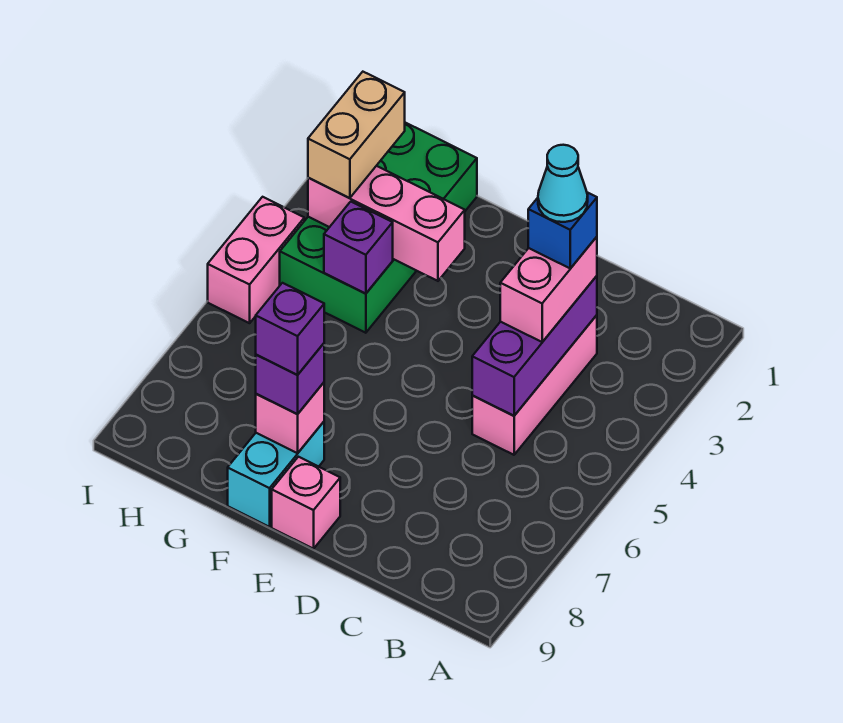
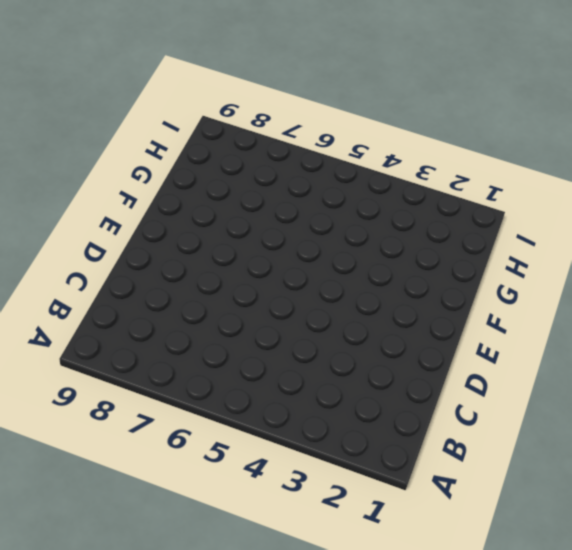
none -> pink 1x3 brick [472,315,597,455]
none -> pink 1x1 brick [272,457,340,549]
none -> cyan 1x2 brick [228,422,324,527]

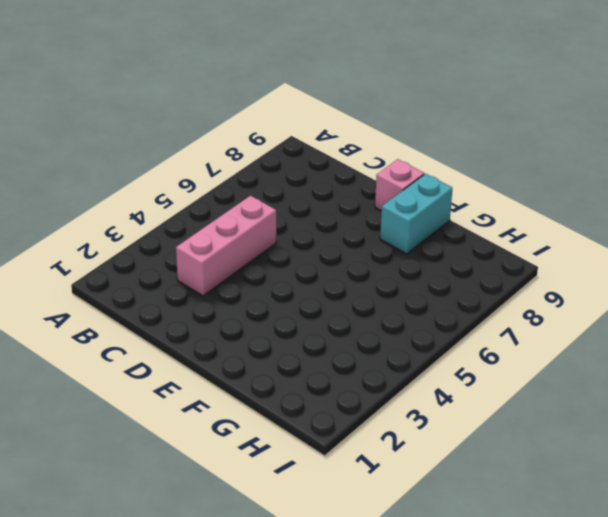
none -> green 2x4 brick [280,123,477,333]
none -> pink 1x2 brick [208,197,304,323]
none -> purple 1x3 brick [472,276,597,416]

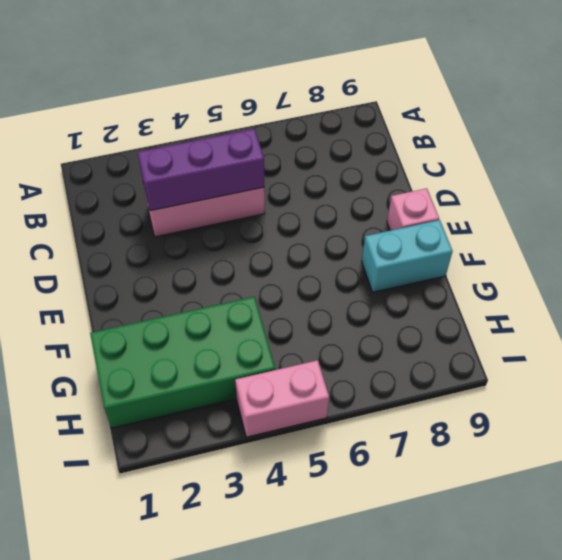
none -> pink 1x3 brick [308,166,465,281]
none -> pink 1x1 brick [256,383,324,453]
none -> purple 1x1 brick [324,202,393,294]

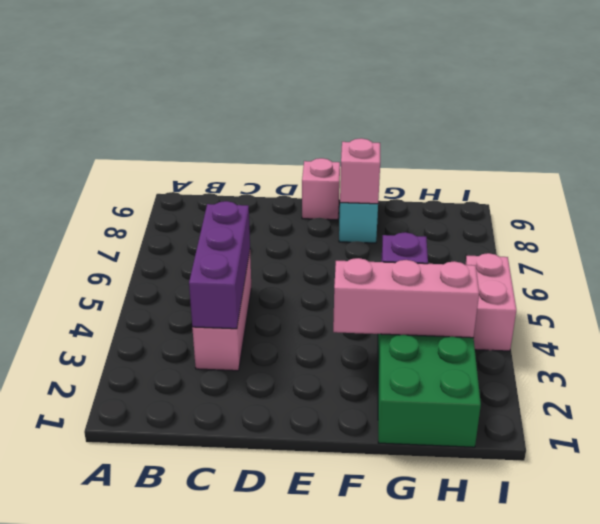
none -> pink 1x2 brick [500,237,597,342]
none -> purple 1x1 brick [256,343,324,414]
none -> tan 1x2 brick [308,72,405,198]

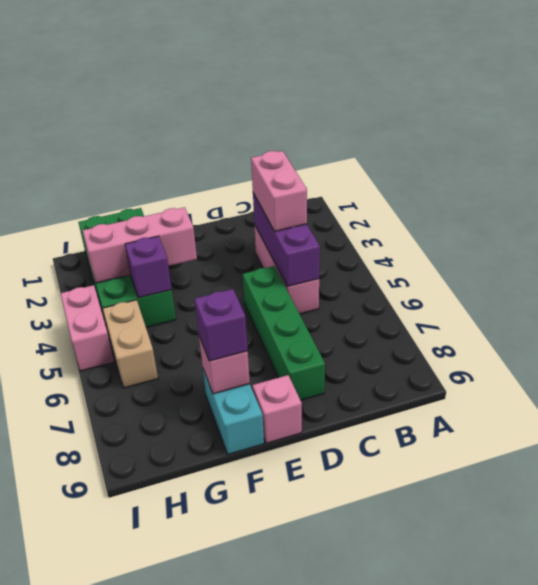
green 1x4 brick [243,266,325,400] -> none
tan 1x2 brick [103,300,158,388] -> tan 1x2 brick moved to [308,72,405,198]
none -> blue 1x1 brick [528,192,597,268]
none -> purple 1x1 brick [256,283,324,375]
none -> cyan 1x1 cone [538,145,588,222]

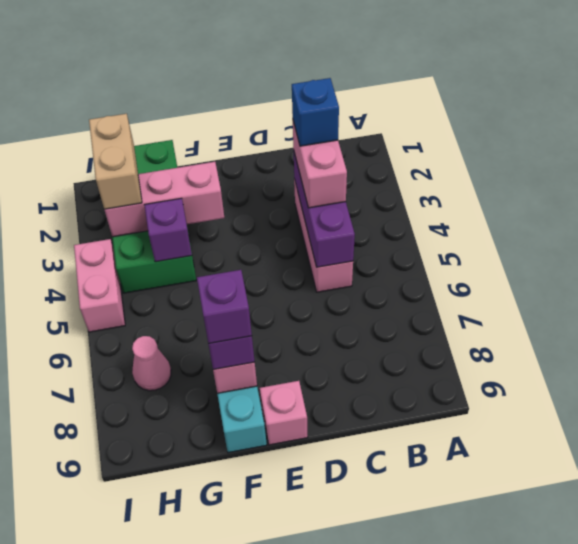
pink 1x1 cone [132,336,171,391] -> none
none -> cyan 1x1 cone [538,145,588,222]

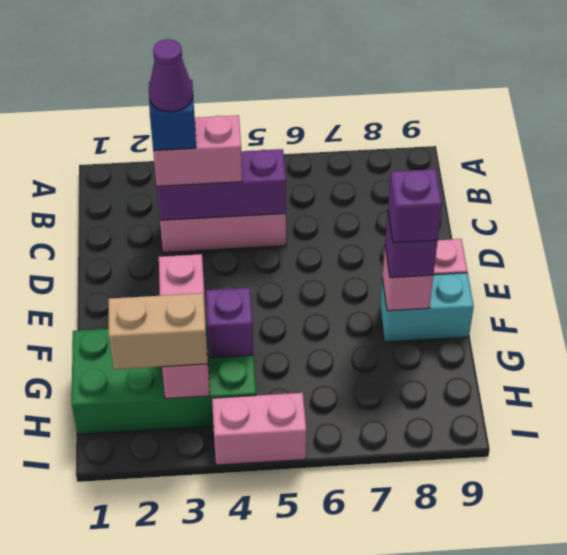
purple 1x1 cone [149,39,193,112] -> cyan 1x1 cone [538,145,588,222]

